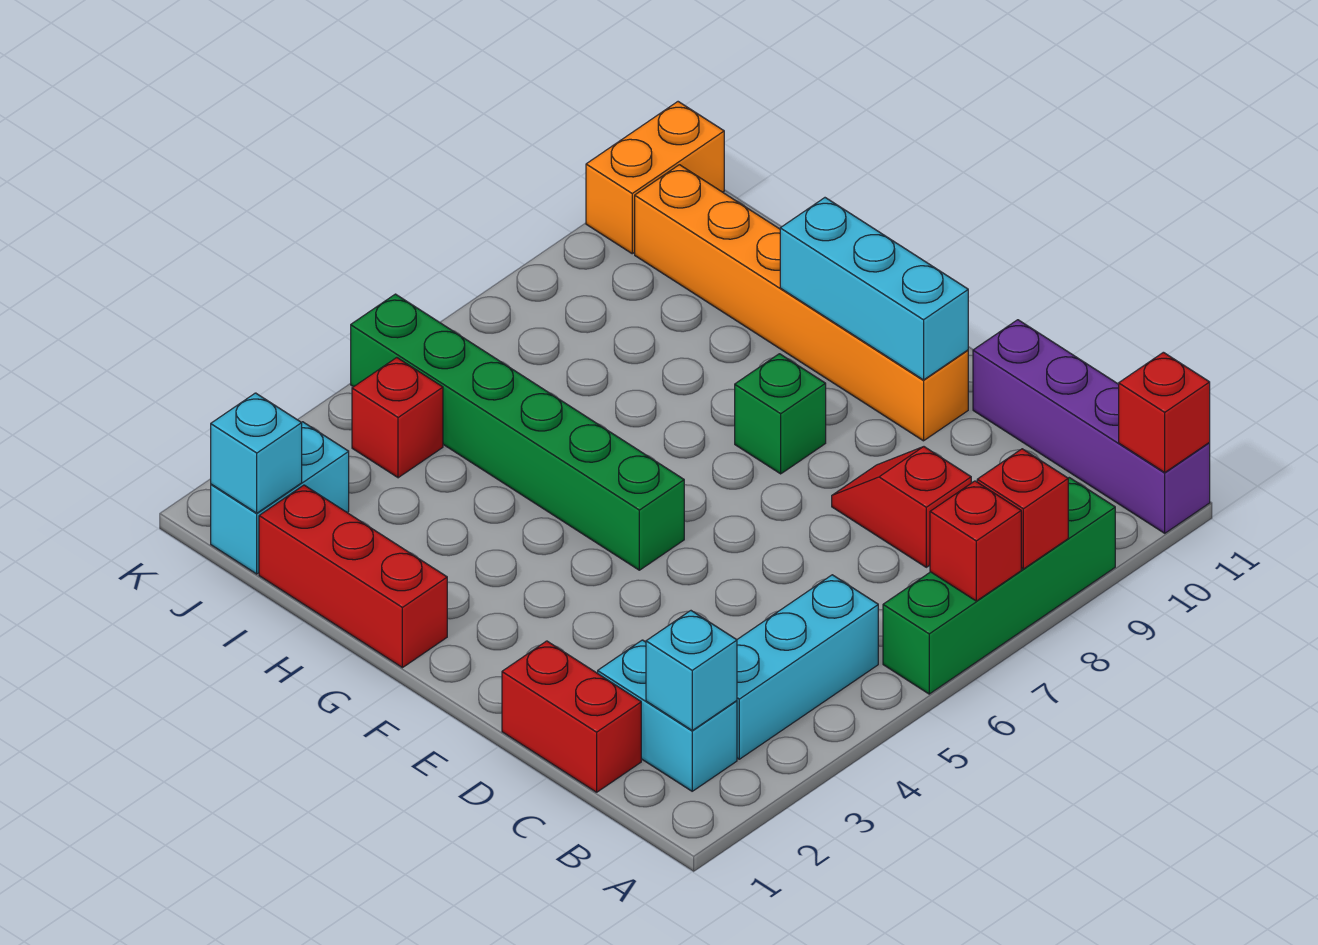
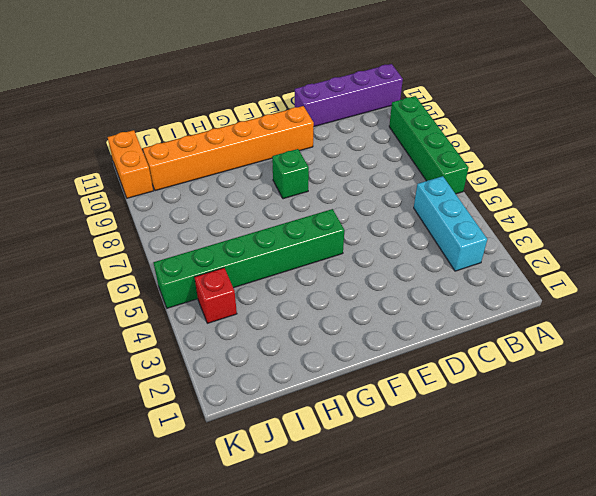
none -> cyan 1x2 brick [598,640,737,791]
none -> red 1x2 brick [502,641,641,792]
none -> red 1x2 slope [832,447,971,567]

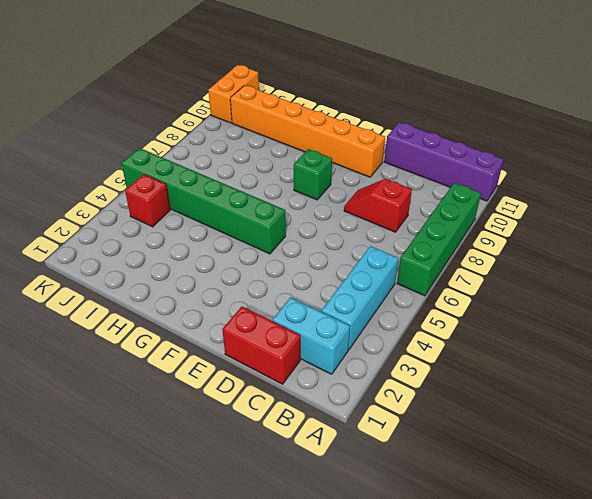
none -> red 1x3 brick [259,485,447,668]
none -> cyan 1x2 brick [211,422,349,574]
none -> red 1x1 brick [930,481,1021,601]

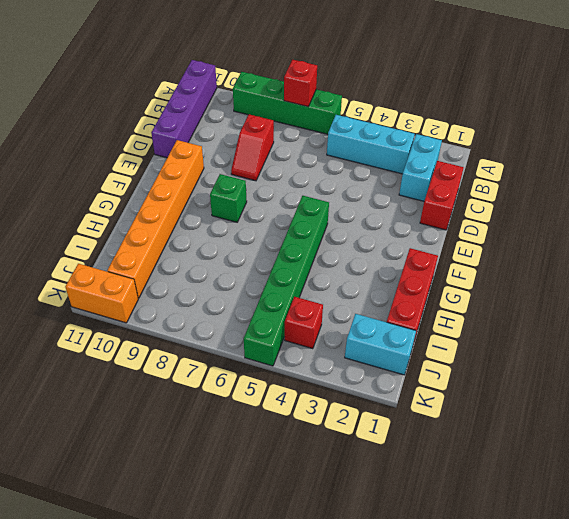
none -> red 1x1 brick [977,449,1068,569]
none -> red 1x1 brick [1119,352,1210,472]
none -> cyan 1x1 brick [646,611,737,730]

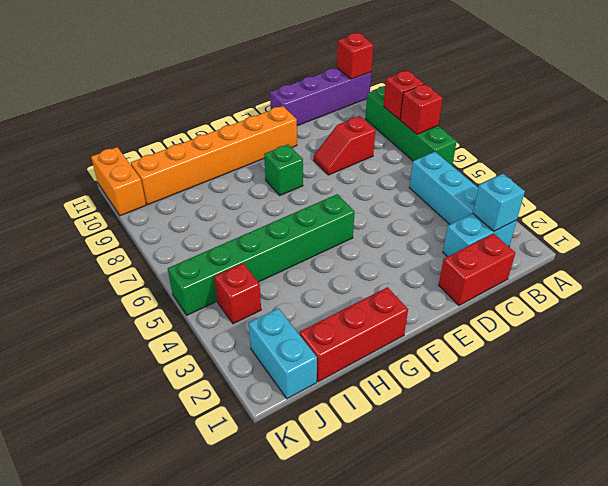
none -> cyan 1x3 brick [780,198,968,380]
none -> cyan 1x1 brick [211,393,302,513]

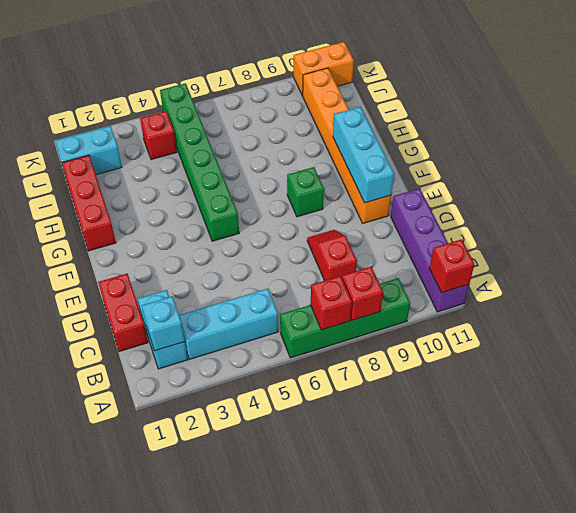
none -> cyan 1x1 brick [211,393,302,513]

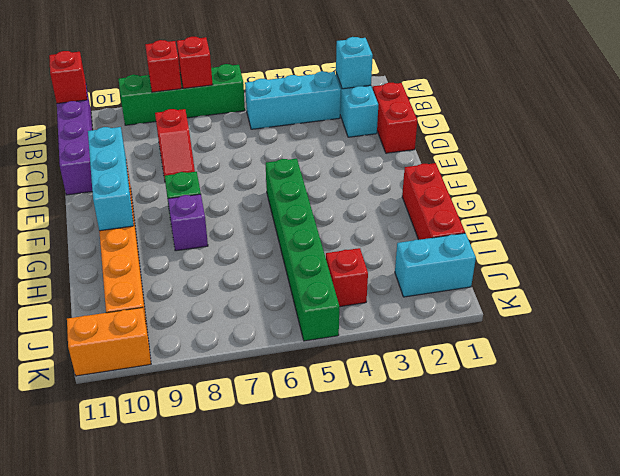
purple 1x1 brick [168,194,208,251] -> none
none -> cyan 1x1 brick [211,393,302,513]

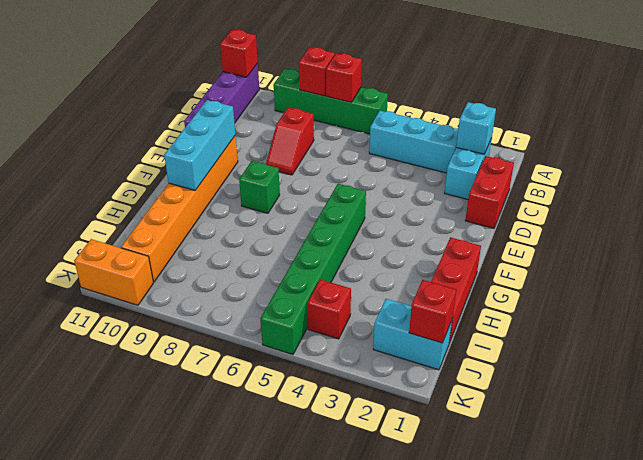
red 1x1 brick [409,280,456,343] -> cyan 1x1 brick [211,393,302,513]

